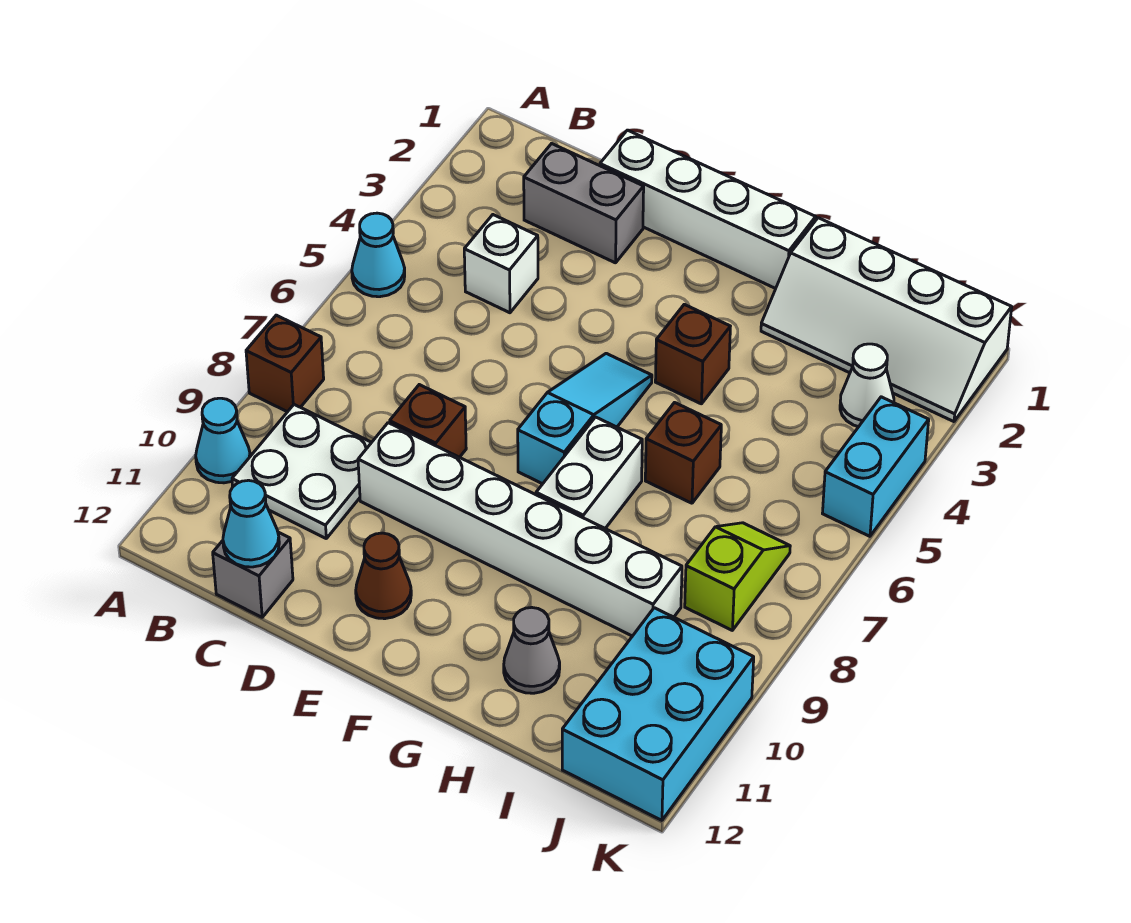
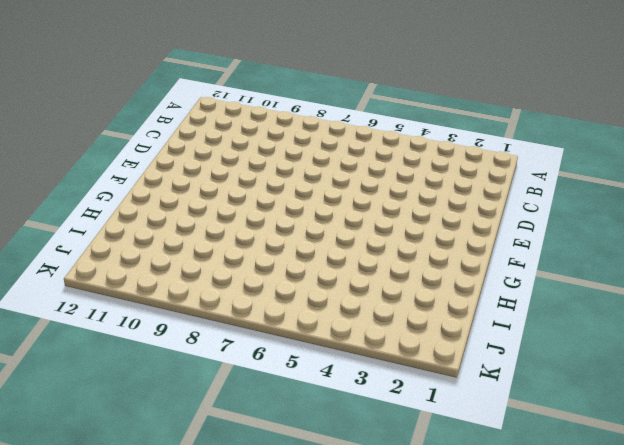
none -> cyan 1x1 cone [352,213,405,297]
none -> brown 1x1 brick [246,315,324,412]
none -> cyan 1x1 cone [196,398,250,483]

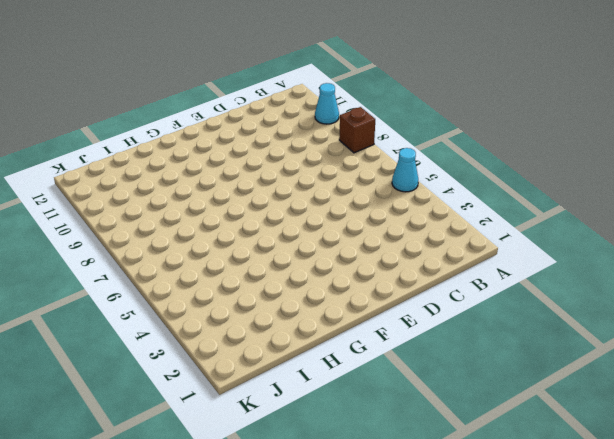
none -> white 2x2 plate [232,405,372,538]
none -> grey 1x2 brick [524,144,644,263]
none -> white 1x1 brick [464,215,538,313]

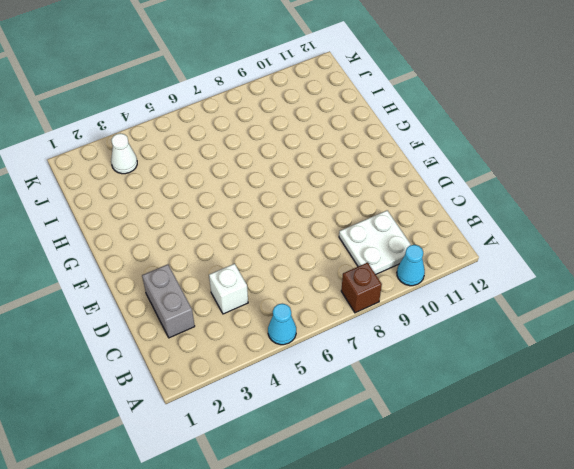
none -> grey 1x1 brick [213,532,293,617]
none -> white 1x4 brick [600,130,816,289]
none -> brown 1x1 brick [390,385,466,457]

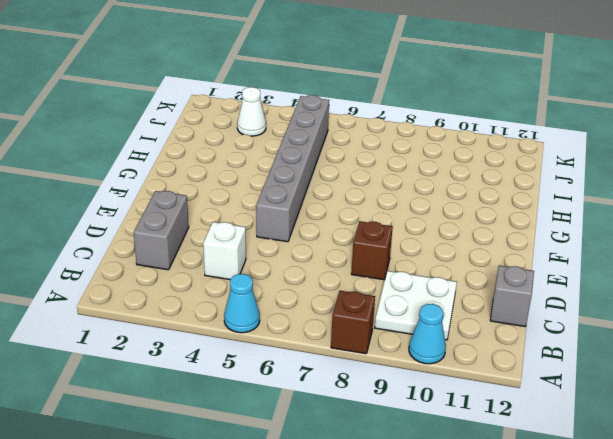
grey 1x6 brick [256,95,329,242] -> cyan 1x3 slope [518,353,652,484]
none -> white 1x4 brick [600,130,816,289]
none -> white 1x6 brick [358,423,682,636]
none -> brown 1x1 cone [356,533,411,619]

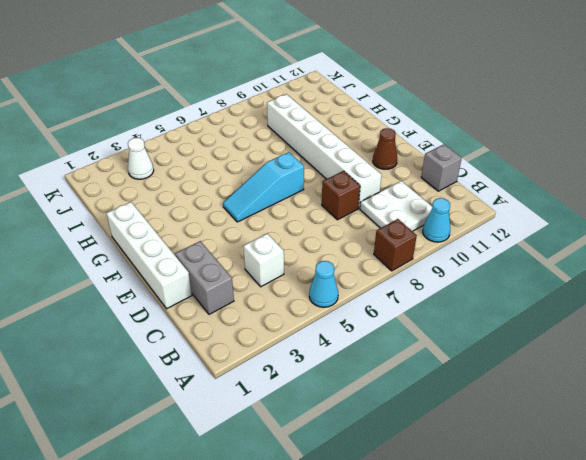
none -> brown 1x1 brick [655,304,730,404]
none -> white 1x2 brick [536,417,642,528]
none -> white 2x4 slope [761,218,1012,422]

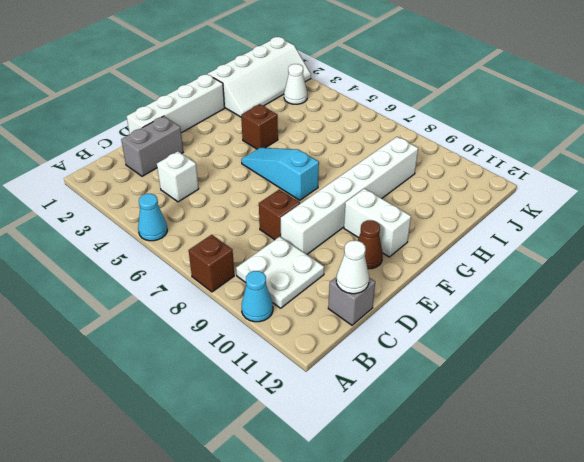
white 1x1 cone [336,240,369,294] -> cyan 1x1 cone [223,480,279,567]
white 1x2 brick [344,189,411,257] -> white 1x2 brick moved to [536,417,642,528]
none -> brown 1x1 brick [645,403,721,503]
none -> grey 1x1 cone [504,607,560,693]
none -> lime 1x2 slope [685,523,790,630]

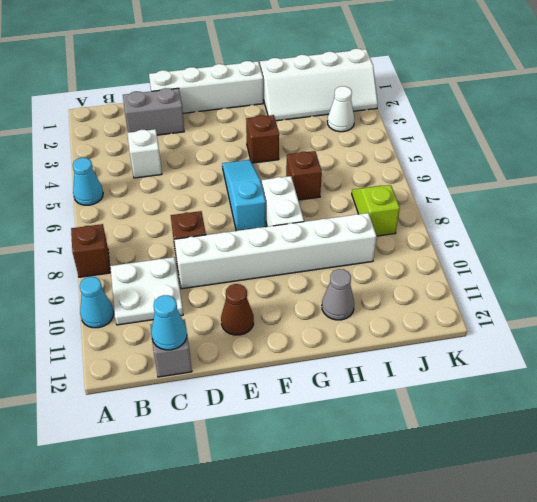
none -> cyan 2x3 brick [562,608,754,820]
none -> cyan 1x2 brick [822,397,929,536]

